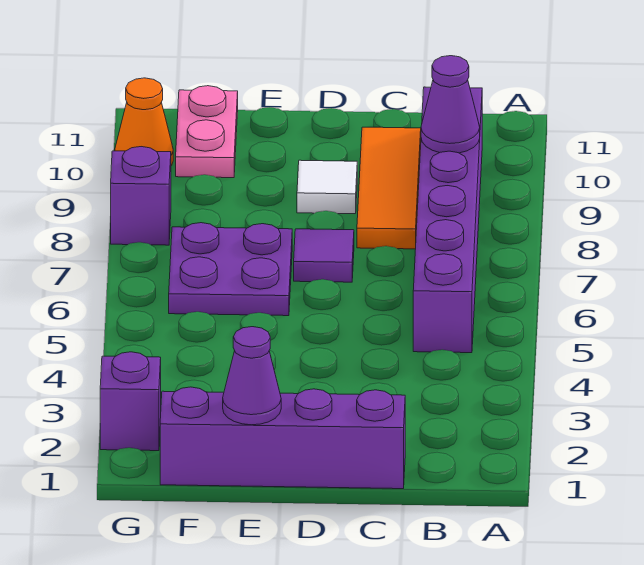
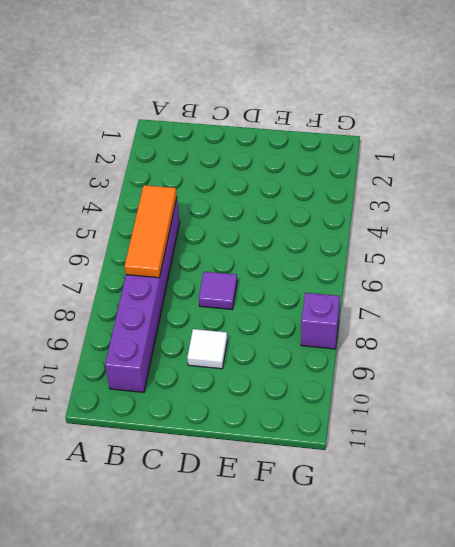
orange 1x3 tile [125,185,177,278] -> orange 1x3 tile moved to [357,127,421,249]
none -> purple 1x4 brick [160,387,405,489]
none -> purple 2x2 plate [169,223,292,316]
none -> pink 1x2 plate [176,86,238,178]

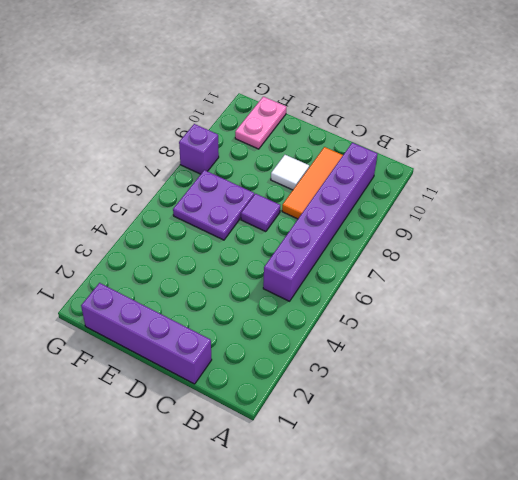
none -> purple 1x1 brick [100,352,161,451]
none -> orange 1x1 cone [115,78,173,166]
none -> purple 1x1 cone [421,56,480,153]

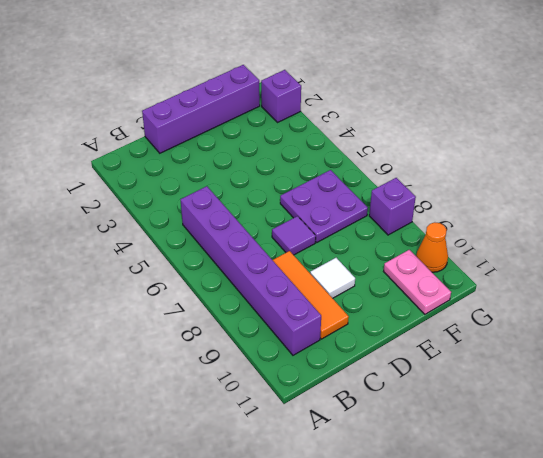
none -> purple 1x1 cone [421,56,480,153]
none -> purple 1x1 cone [223,327,281,425]

